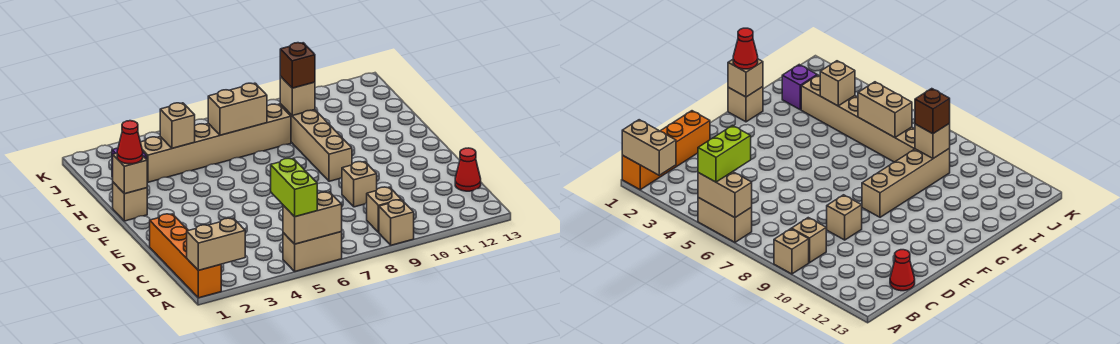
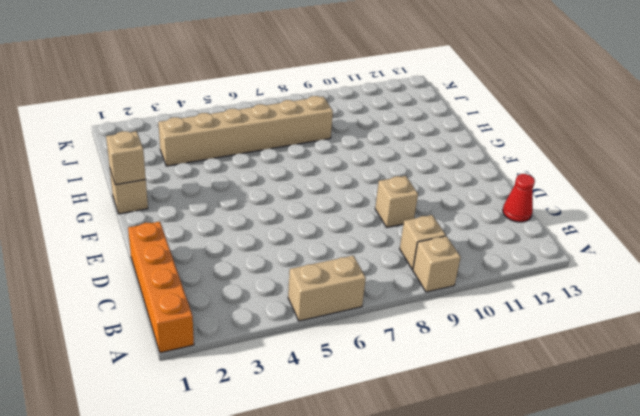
none -> tan 1x4 brick [280,104,352,181]
none -> purple 1x1 brick [782,65,817,110]
none -> tan 1x2 brick [187,218,245,270]

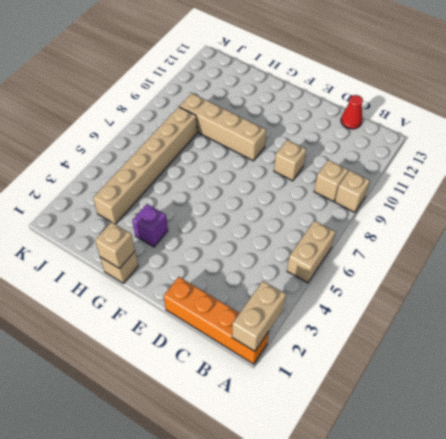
purple 1x1 brick [132,204,168,247] -> purple 1x1 brick moved to [782,65,817,110]
none -> tan 1x2 brick [283,192,342,244]
none -> tan 1x1 brick [160,103,195,148]
none -> tan 1x2 brick [208,83,267,135]

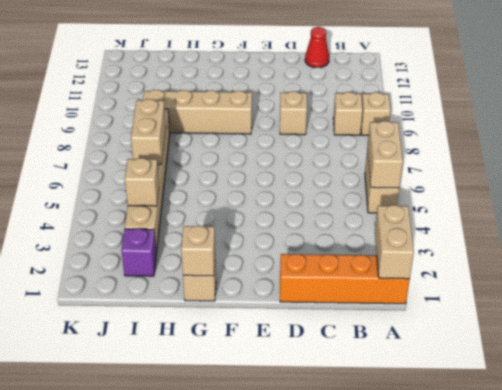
none -> tan 1x1 brick [280,77,315,116]
none -> lime 1x2 brick [271,158,317,217]
none -> red 1x1 cone [117,121,143,164]

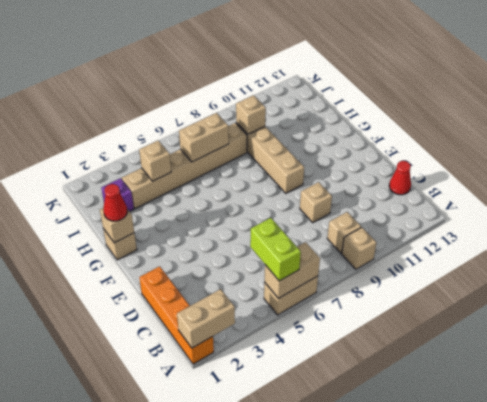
none -> brown 1x1 brick [280,43,315,88]

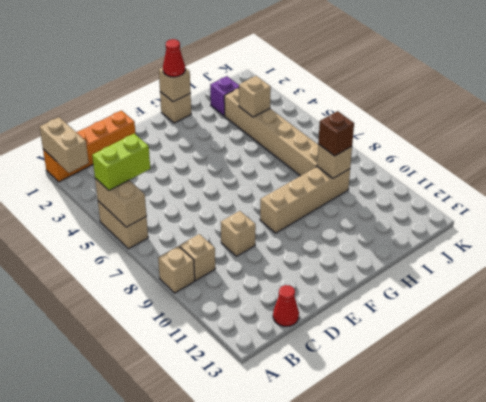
none -> tan 1x2 brick [208,83,267,135]

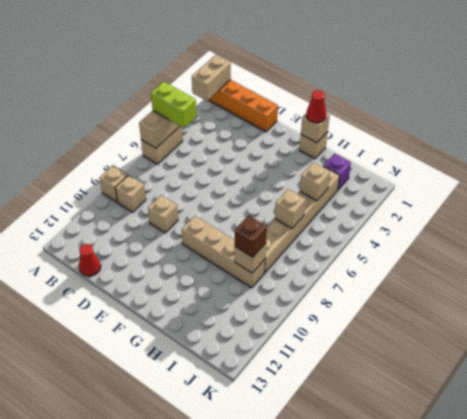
tan 1x1 brick [275,189,305,229] -> tan 1x2 brick [208,83,267,135]

